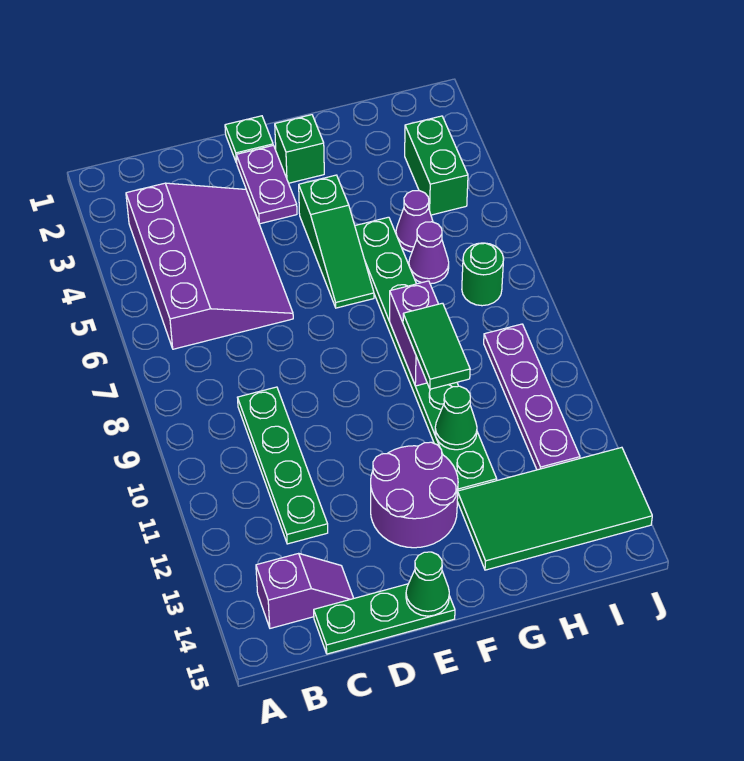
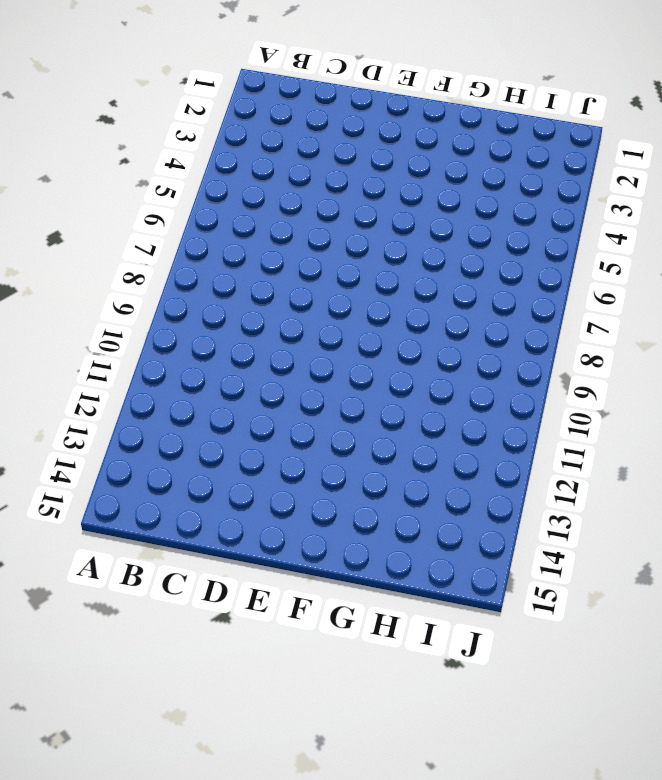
none -> purple 3x4 slope [126,183,293,349]
none -> purple 1x2 slope [256,553,354,628]
none -> green 1x4 plate [237,387,328,544]

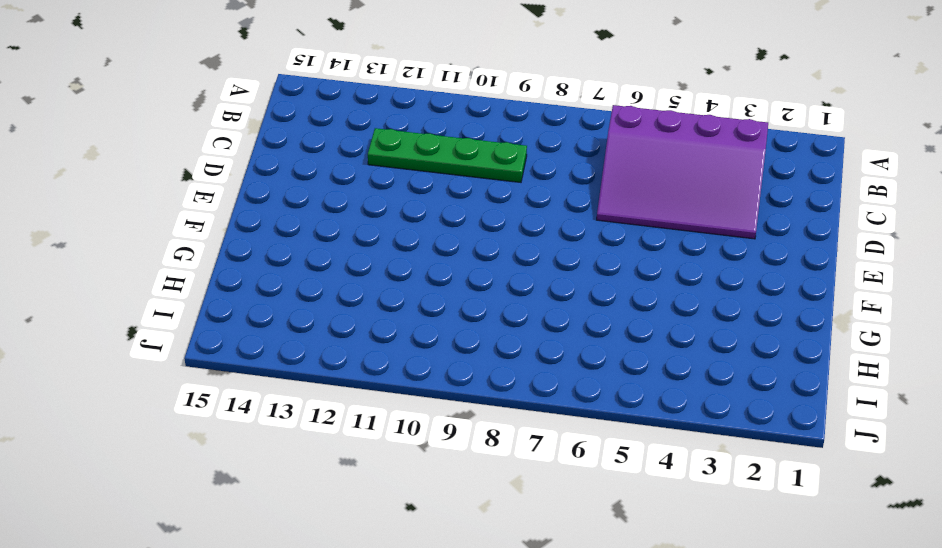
none -> purple 1x2 slope [256,553,354,628]
none -> green 1x3 plate [314,584,455,654]
none -> green 1x1 plate [225,116,273,163]

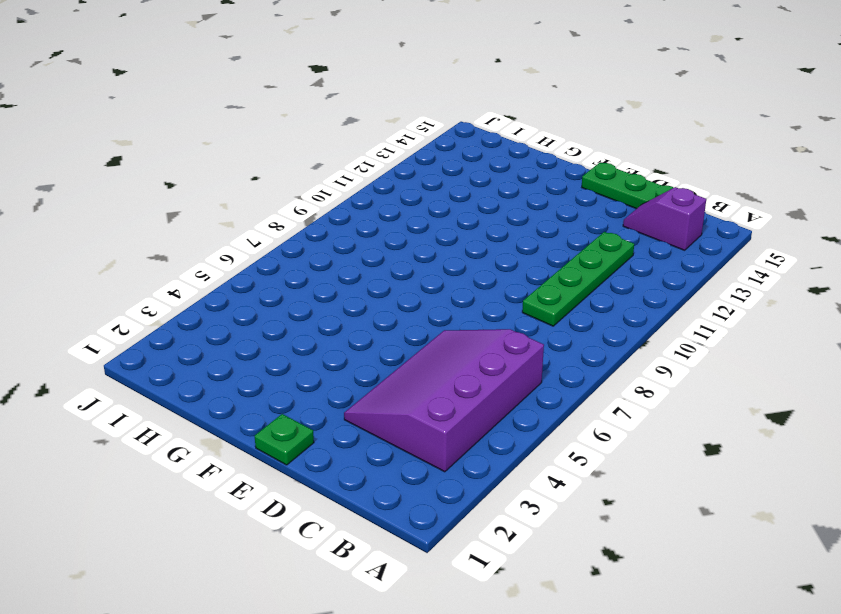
none -> purple 1x2 plate [236,145,297,224]
none -> purple 2x2 round brick [371,442,458,548]
none -> green 1x1 brick [275,115,324,183]

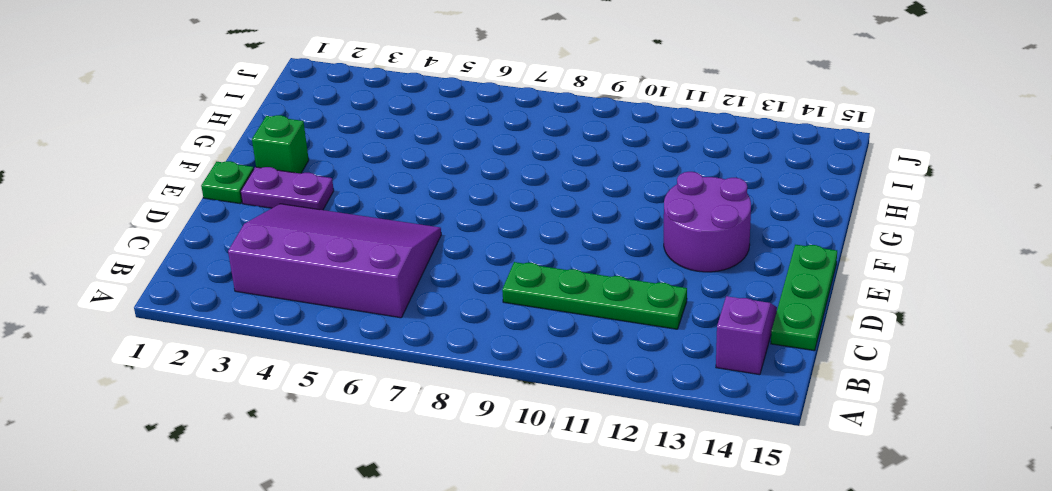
none -> green 1x3 slope [299,175,374,308]
none -> green 1x8 plate [355,217,497,491]
none -> green 2x4 tile [457,447,652,570]

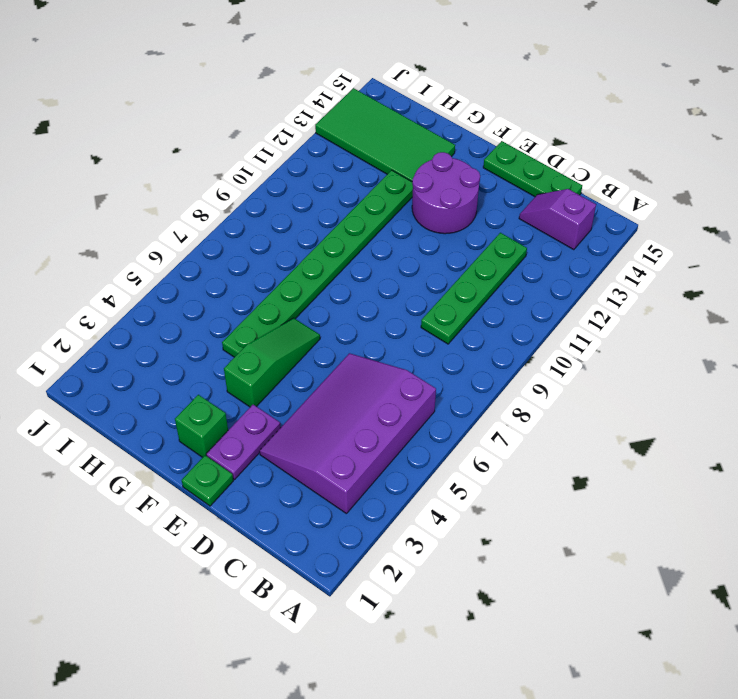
none -> purple 1x1 cone [396,191,433,252]
none -> purple 1x1 cone [409,222,449,284]
none -> green 1x2 brick [405,116,468,215]

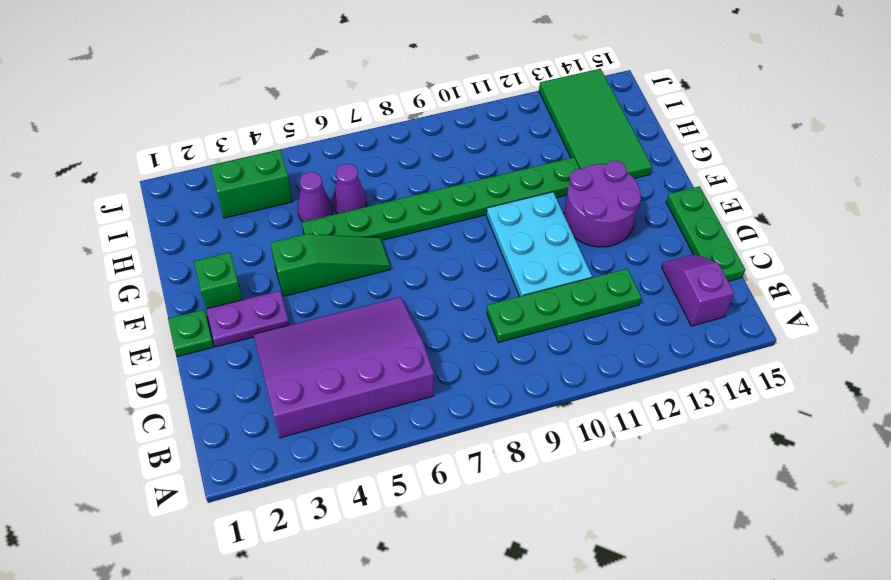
cyan 2x3 plate [487,192,592,296] -> none
none -> green 1x1 round brick [462,243,504,306]
none -> purple 1x4 plate [484,324,580,470]
none -> green 1x1 cone [406,552,449,616]

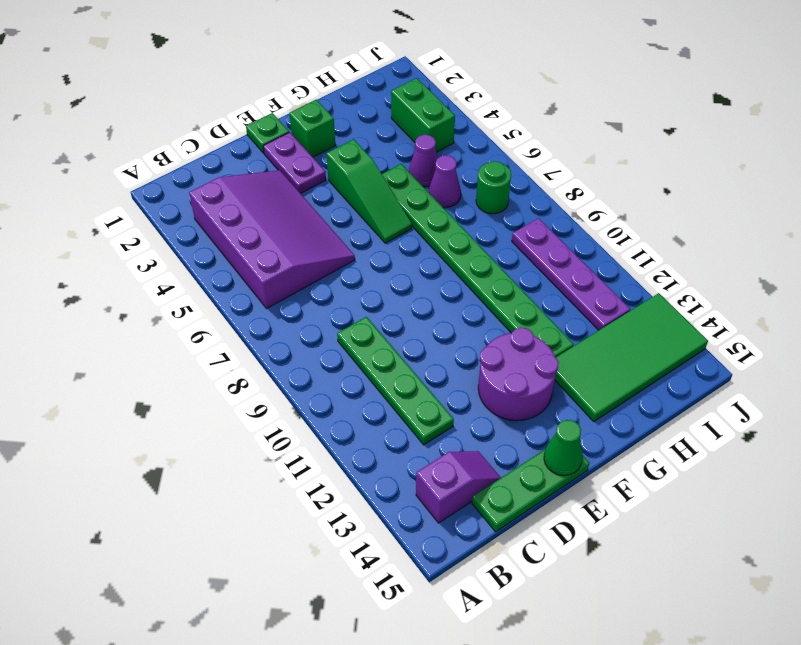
none -> purple 1x2 brick [390,281,438,386]
none -> green 1x1 cone [435,386,477,450]
none -> green 1x2 tile [403,303,470,389]

